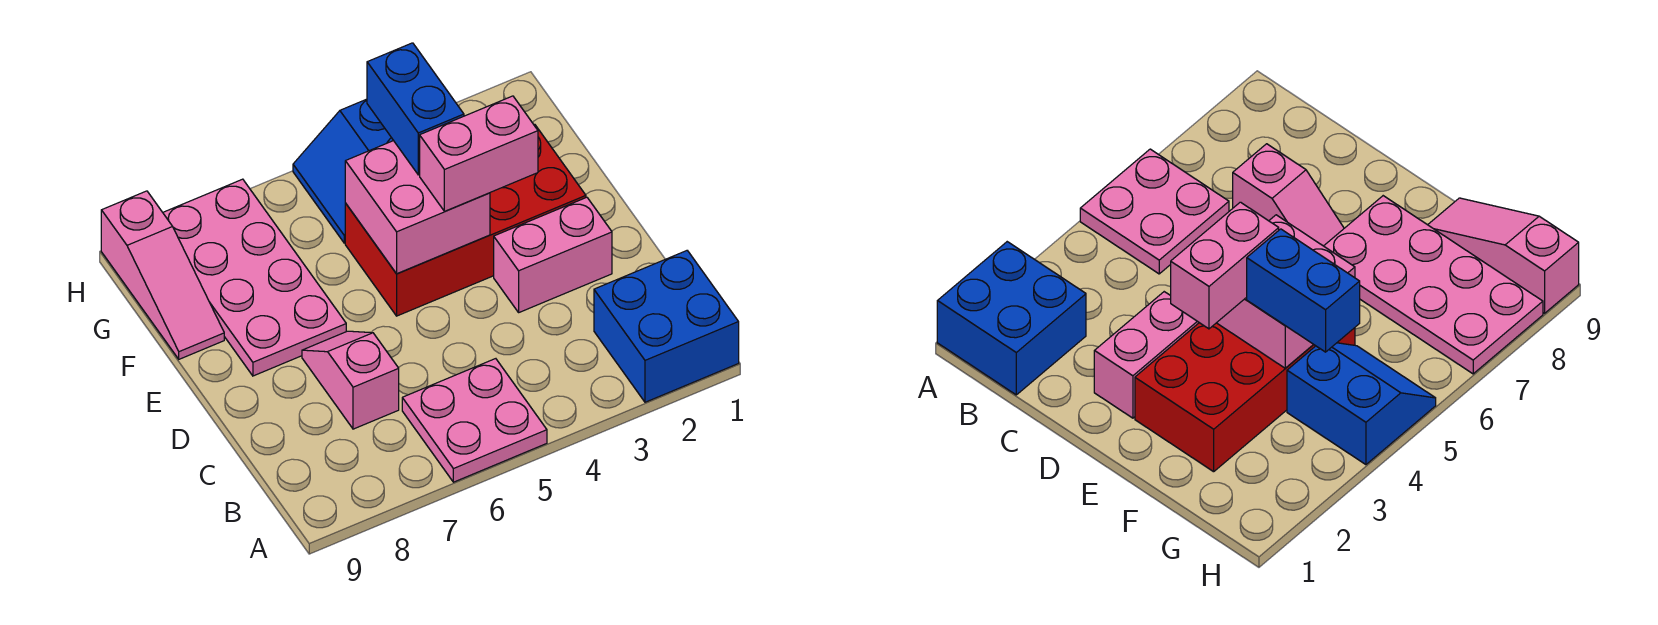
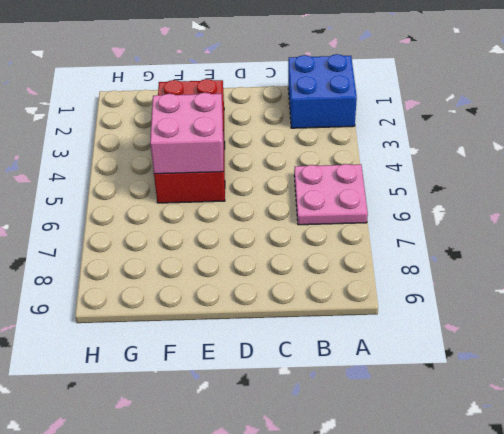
none -> pink 1x2 slope [302,331,399,429]
none -> pink 1x2 brick [494,197,612,312]

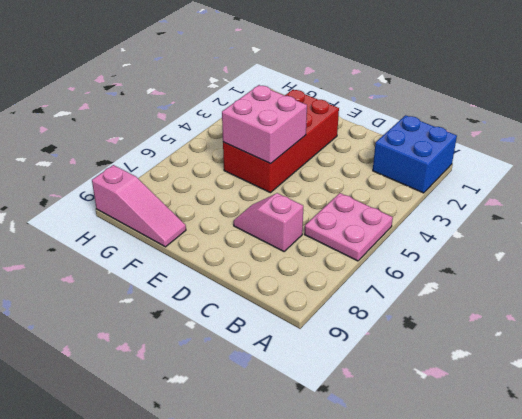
none -> pink 1x2 brick [494,197,612,312]
none -> pink 2x4 plate [163,179,346,376]

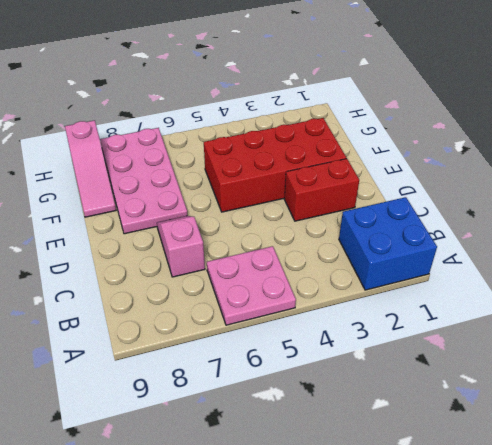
red 1x2 brick [284,159,359,221] -> pink 1x2 brick [494,197,612,312]
none -> blue 2x2 slope [293,99,393,243]
none -> pink 2x2 brick [345,141,490,274]

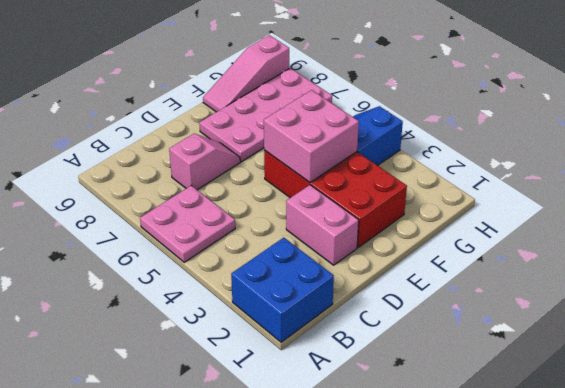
none -> pink 1x2 brick [420,96,538,211]
none -> blue 1x2 brick [367,43,464,175]

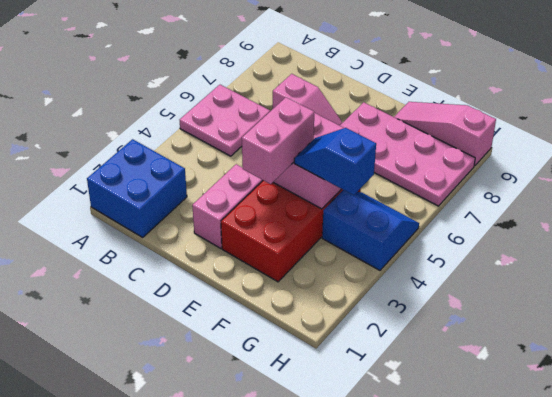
blue 1x2 slope [294,128,376,195] -> blue 1x2 brick [367,43,464,175]

